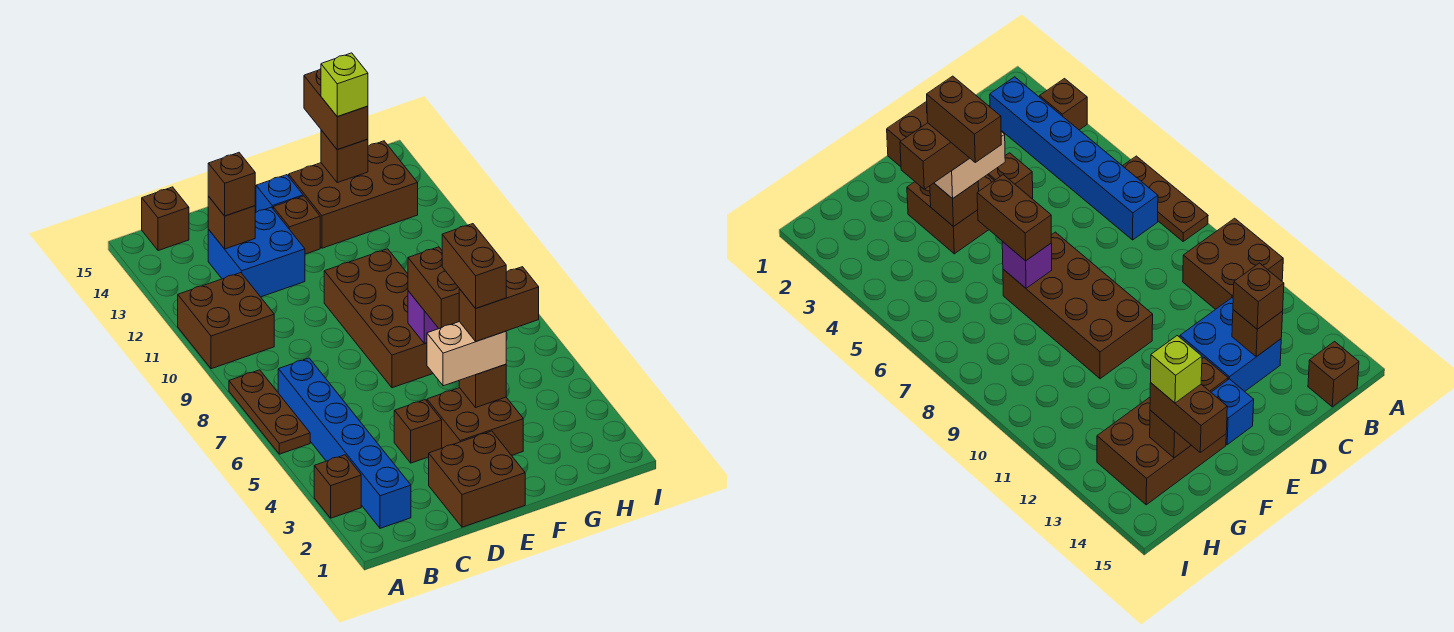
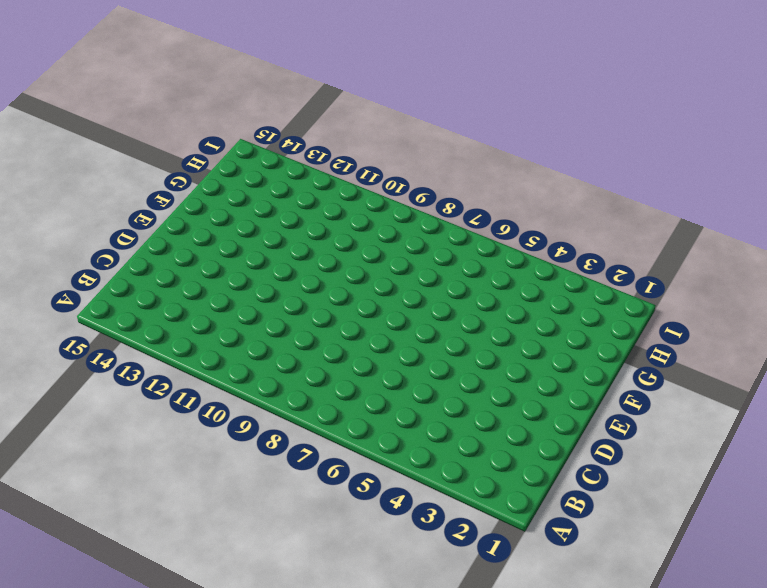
none -> brown 1x1 brick [314,455,361,518]
none -> brown 1x3 plate [229,370,310,454]
none -> brown 2x2 brick [178,273,274,369]

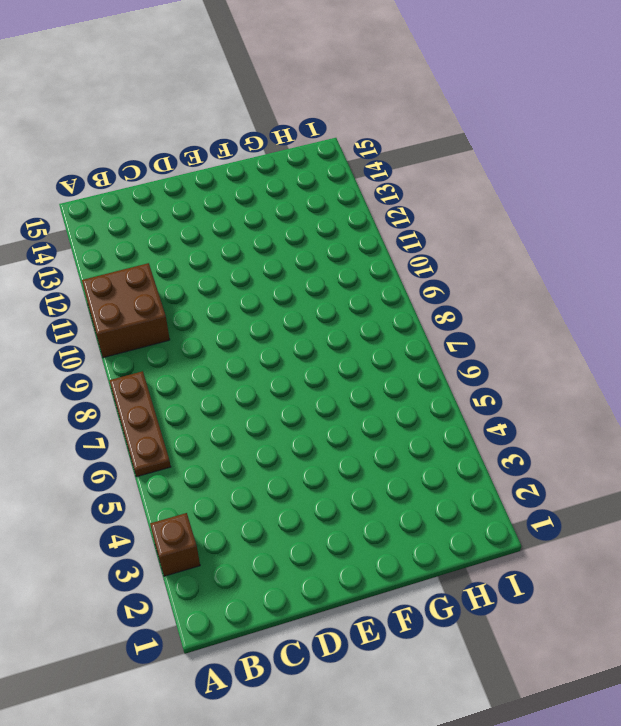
none -> blue 1x6 brick [278,358,411,528]
none -> brown 1x1 brick [142,187,189,251]
none -> blue 2x2 brick [208,207,305,297]

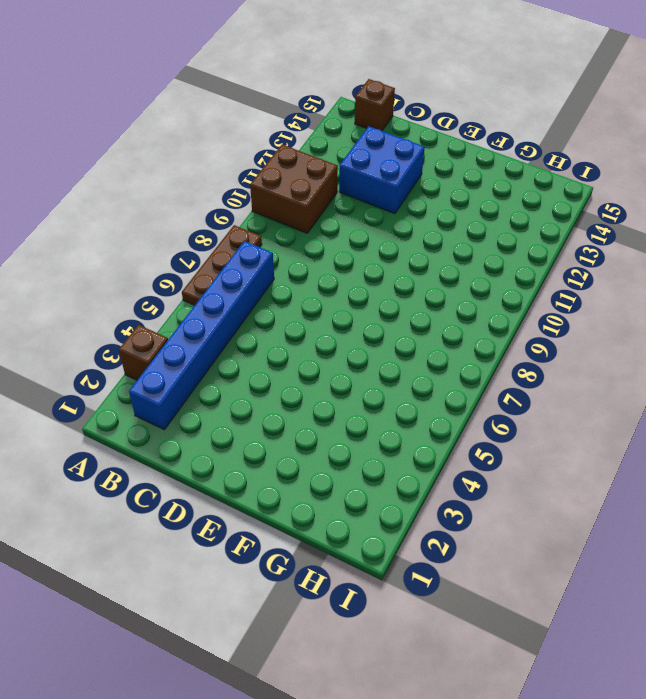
none -> brown 2x2 brick [429,431,525,527]
none -> brown 1x1 brick [394,400,442,463]
none -> brown 2x2 brick [427,388,523,455]

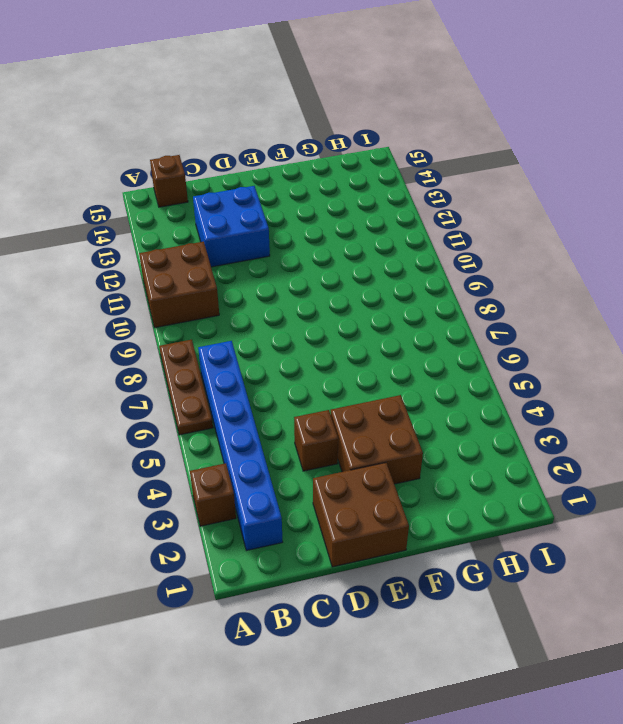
none -> brown 2x4 brick [324,249,433,388]
none -> brown 1x1 brick [273,196,320,254]
none -> blue 1x1 brick [256,175,303,212]

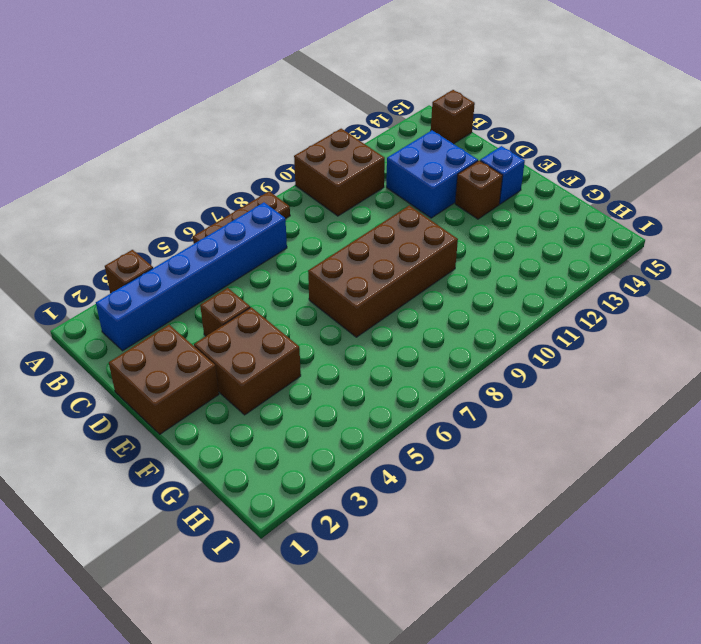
none -> brown 2x3 brick [289,141,418,248]
none -> brown 1x1 brick [208,196,255,249]
none -> brown 1x1 brick [459,364,506,407]

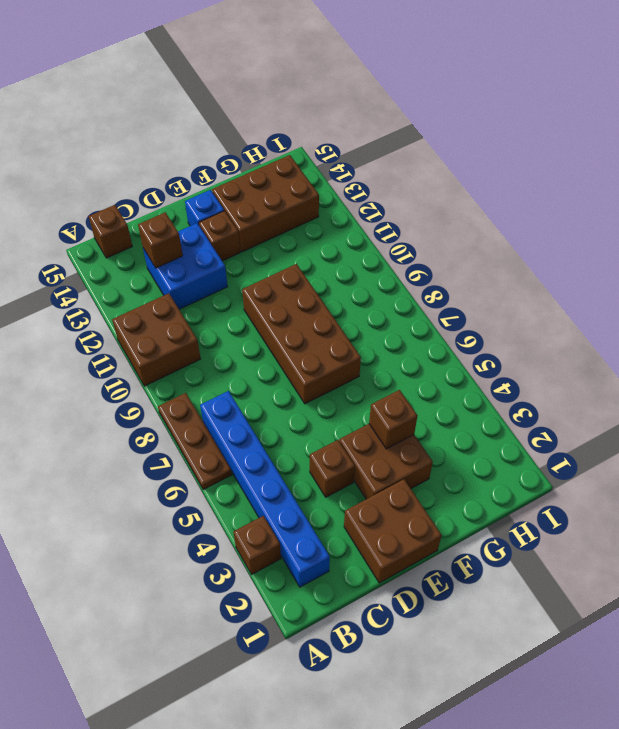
none -> purple 1x1 brick [408,291,439,343]
none -> brown 1x1 brick [321,130,368,183]
none -> brown 1x1 brick [208,153,255,216]

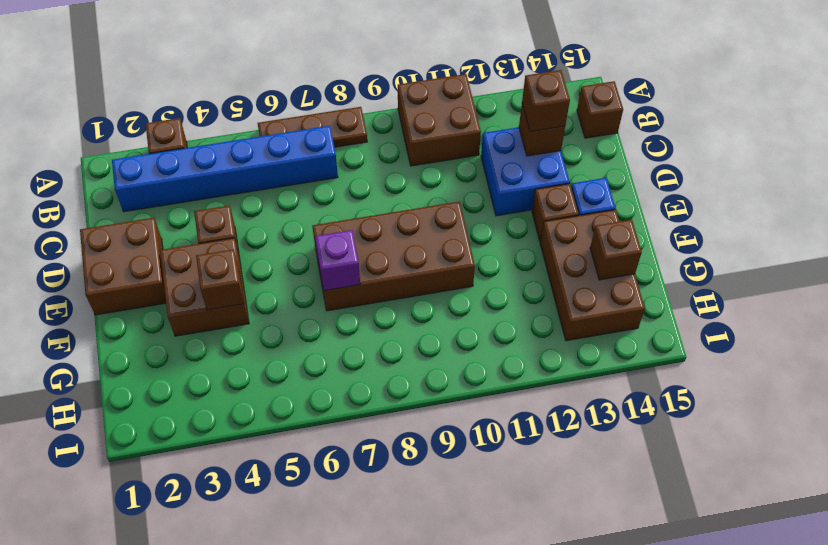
none -> tan 1x2 brick [427,322,506,386]
none -> brown 1x2 brick [408,247,460,329]
none -> brown 1x2 brick [304,69,368,150]

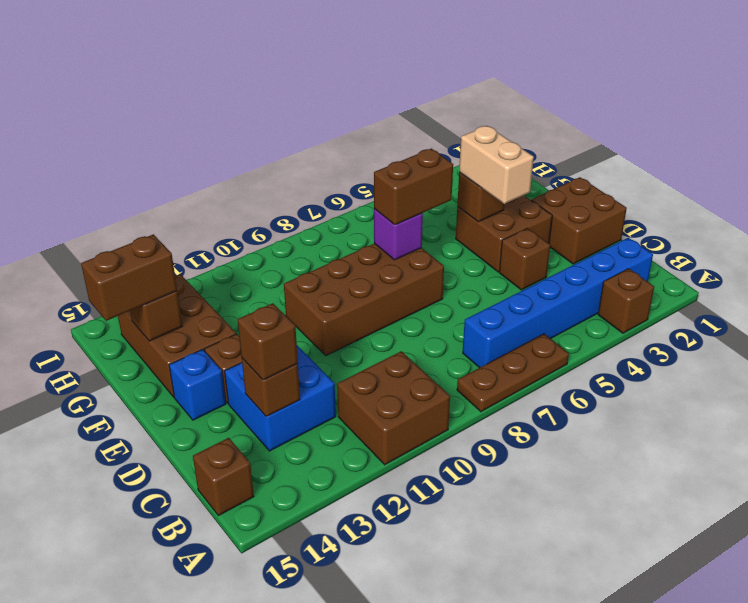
none -> brown 1x2 brick [459,267,539,341]
none -> lime 1x1 brick [321,53,368,117]
none -> brown 1x2 brick [442,224,506,308]

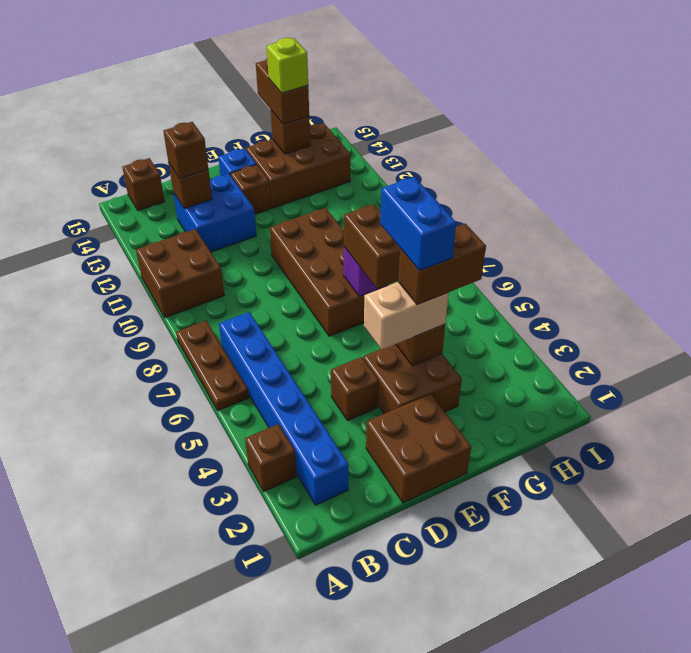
blue 1x2 brick [380,177,456,271] -> brown 1x2 brick [442,224,506,308]

